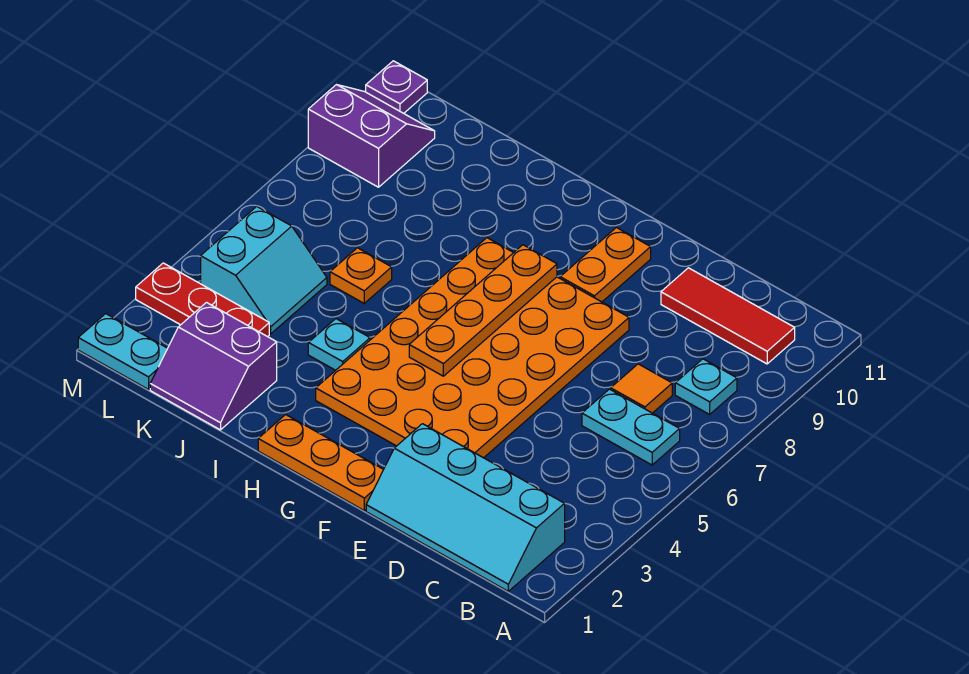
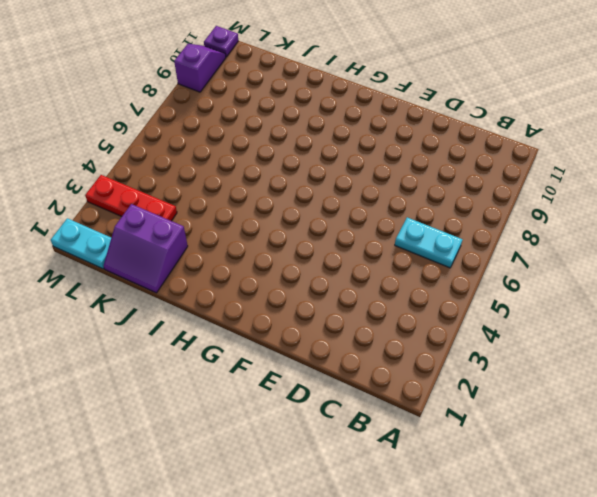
purple 1x2 slope [174,44,226,92] -> purple 2x2 slope [308,85,435,187]
none -> cyan 2x4 slope [366,424,565,591]
none -> cyan 1x1 plate [675,359,737,414]
none -> red 1x3 tile [661,268,795,364]

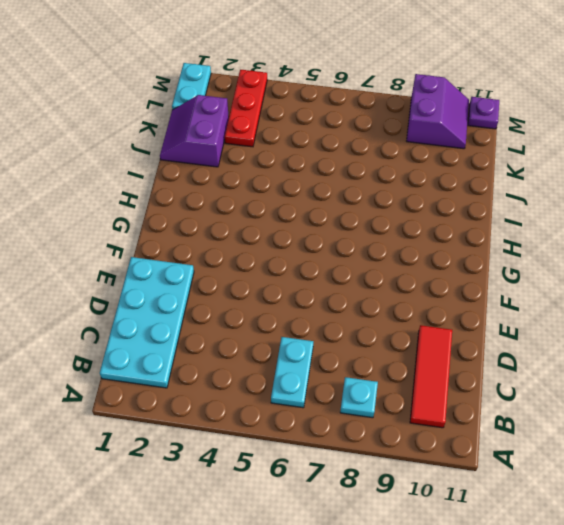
cyan 2x4 plate [100,257,194,388] -> cyan 2x4 slope [366,424,565,591]
none -> orange 1x1 tile [611,364,672,413]
none -> orange 4x6 plate [316,238,629,458]
none -> orange 1x3 plate [258,415,383,511]

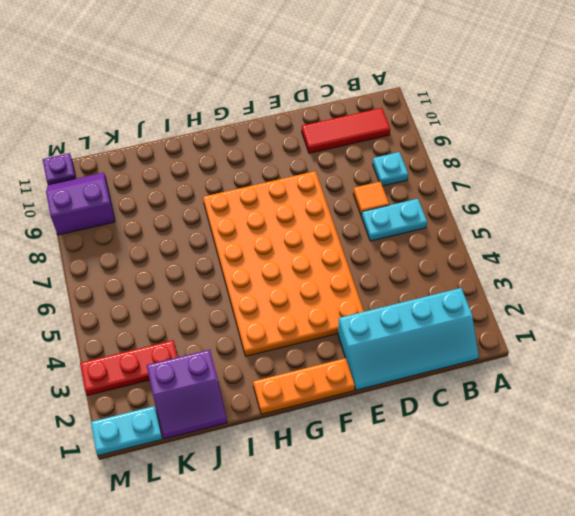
none -> orange 1x2 plate [560,228,651,302]
none -> cyan 1x1 plate [308,319,370,370]
none -> orange 1x1 plate [330,248,392,303]

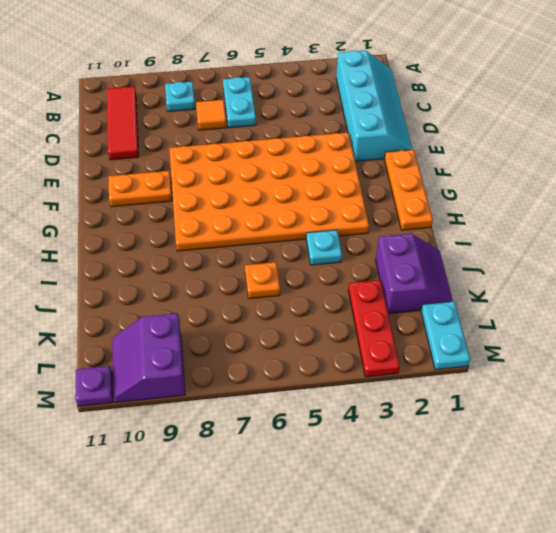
none -> cyan 2x2 slope [201,206,327,334]
none -> orange 1x4 plate [409,245,557,376]

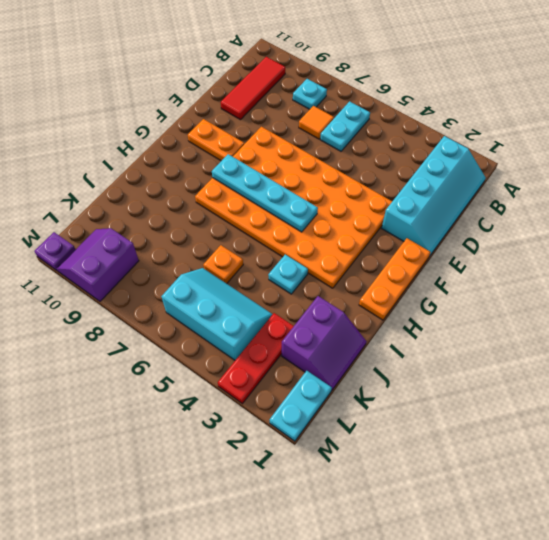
cyan 1x4 plate [212,154,318,232] -> orange 1x4 plate [409,245,557,376]
cyan 2x3 slope [161,268,272,360] -> cyan 2x2 slope [201,206,327,334]

